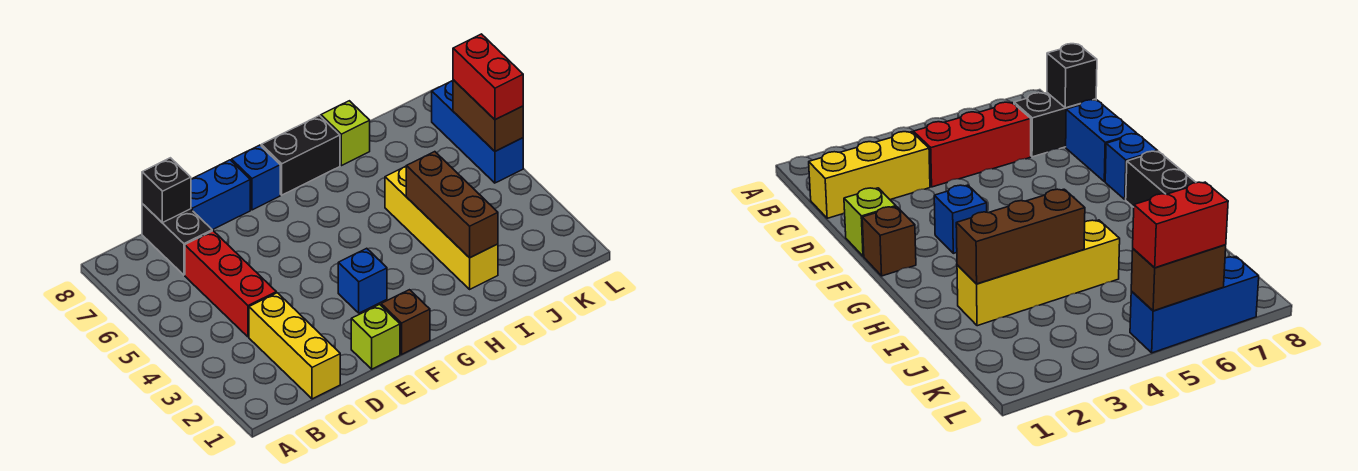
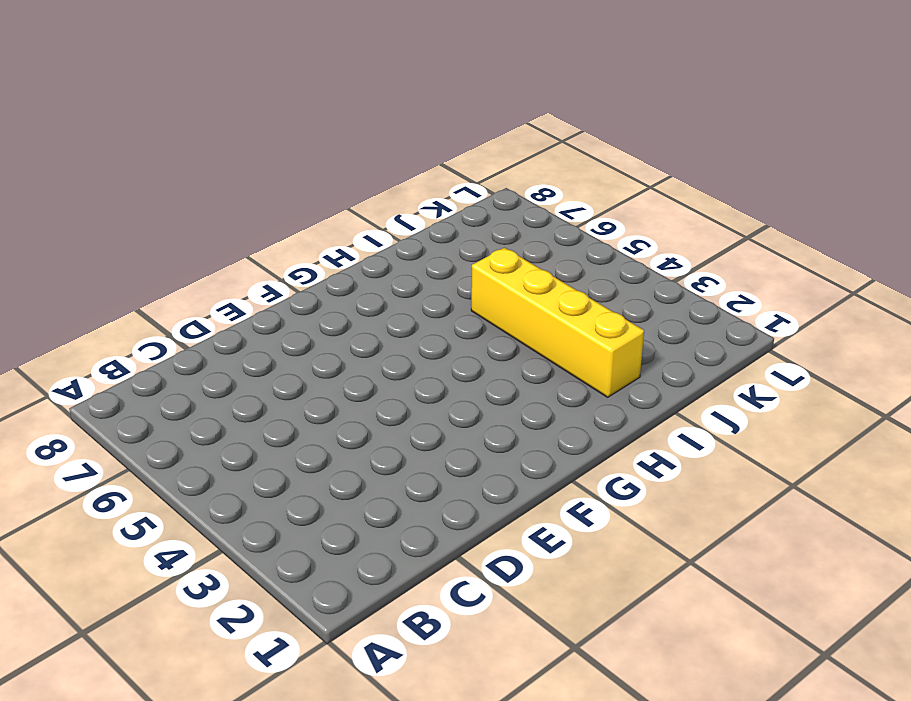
none -> yellow 1x3 brick [249,293,340,399]
none -> red 1x3 brick [185,231,276,337]
none -> black 1x2 brick [142,204,212,275]

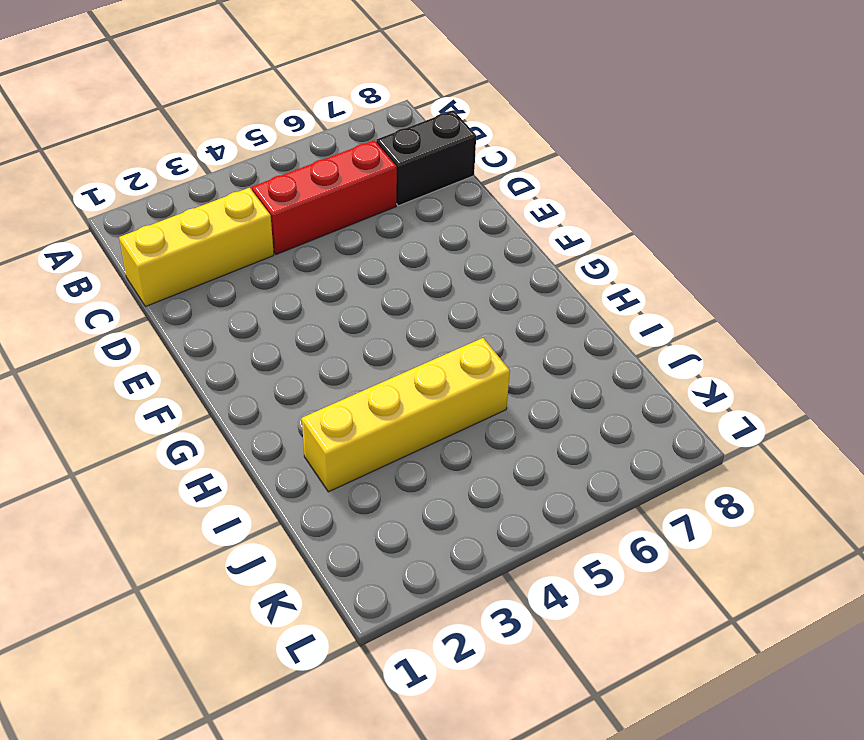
none -> blue 1x2 brick [191,160,250,230]
none -> lime 1x1 brick [351,304,400,369]
none -> brown 1x1 brick [381,290,430,354]

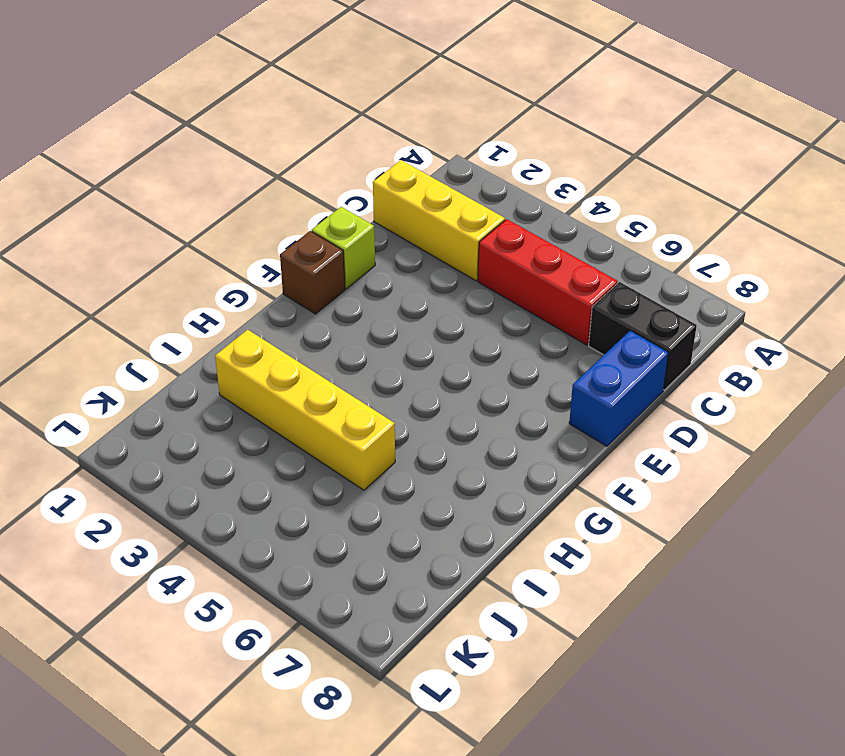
none -> blue 1x1 brick [338,248,387,313]
none -> blue 1x1 brick [232,145,280,210]
none -> black 1x2 brick [261,116,340,195]

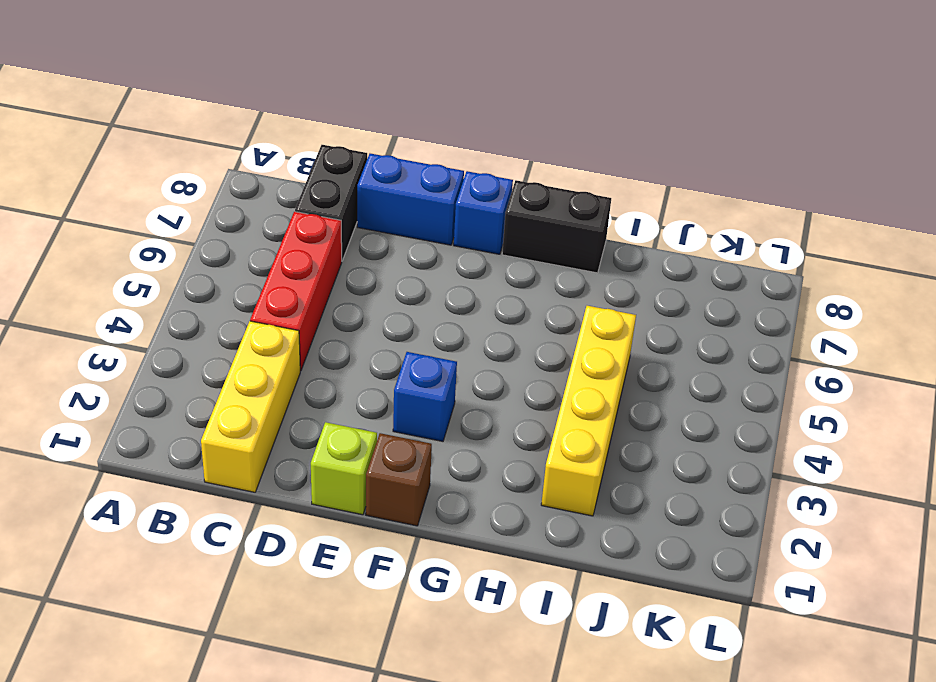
none -> lime 1x1 brick [321,101,370,166]
none -> blue 1x3 brick [432,81,523,183]
none -> black 1x1 brick [142,158,191,223]

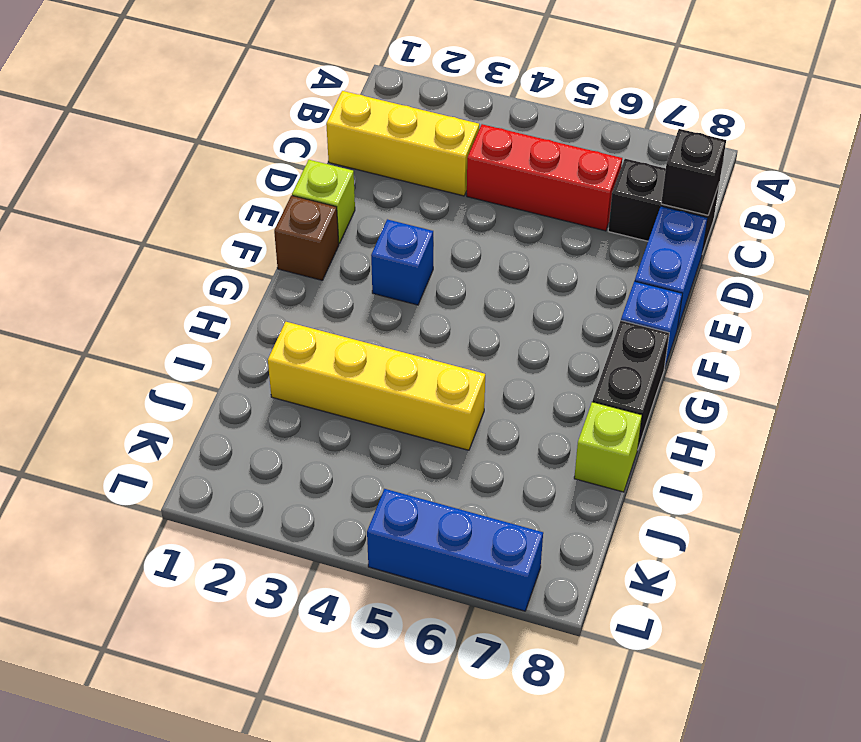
none -> brown 1x3 brick [406,152,498,258]
none -> brown 1x2 brick [453,80,523,151]
none -> red 1x2 brick [453,34,523,120]

